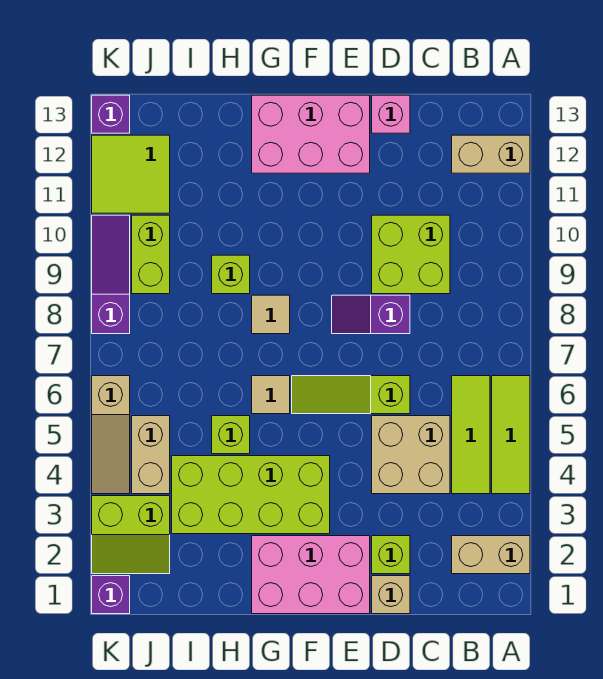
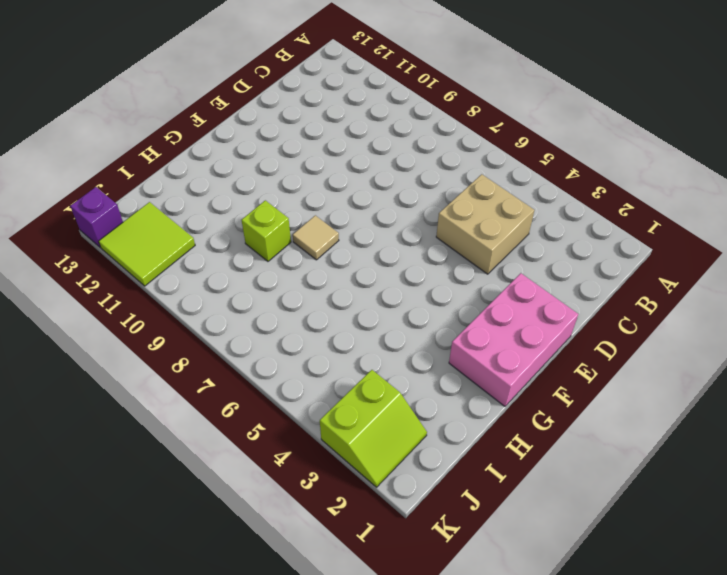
none -> tan 1x2 brick [452,536,530,574]
none -> lime 1x3 tile [492,376,530,494]
none -> tan 1x2 brick [452,135,530,173]

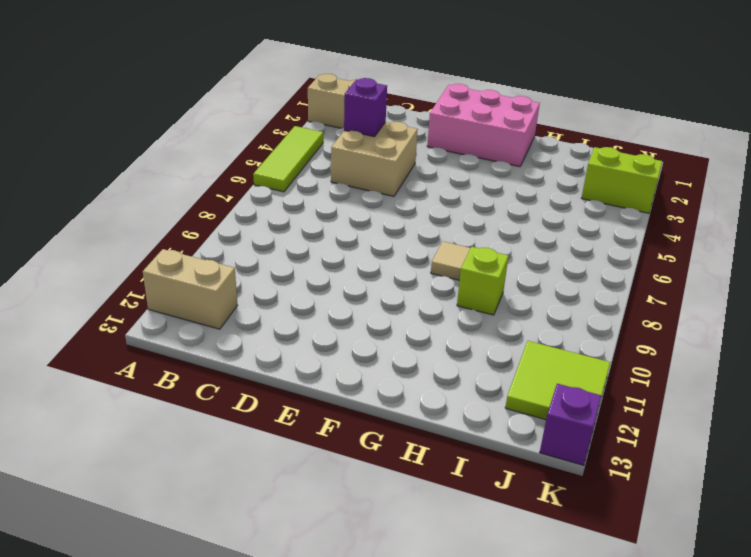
purple 1x1 brick [344,78,387,137] -> purple 1x1 brick moved to [92,576,130,614]
none -> lime 1x3 tile [452,376,490,494]
none -> lime 2x2 brick [372,215,450,294]
none -> tan 1x1 brick [372,576,410,614]

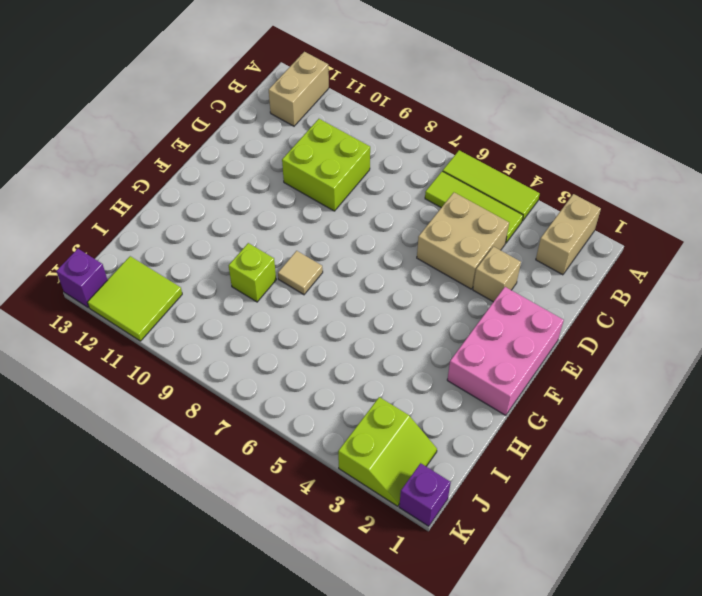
tan 1x1 brick [473,246,521,302] -> tan 1x1 brick moved to [372,576,410,614]
none -> lime 1x1 brick [372,536,410,574]
none -> lime 1x3 slope [292,376,410,414]
none -> purple 1x2 slope [332,295,410,334]

